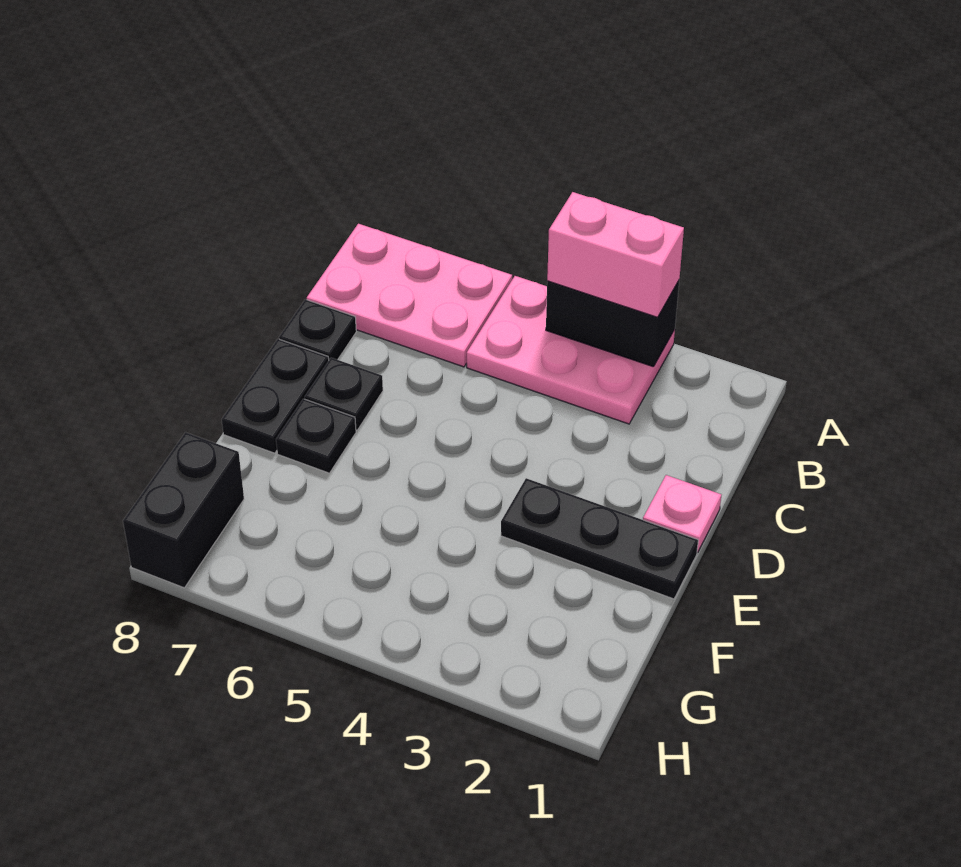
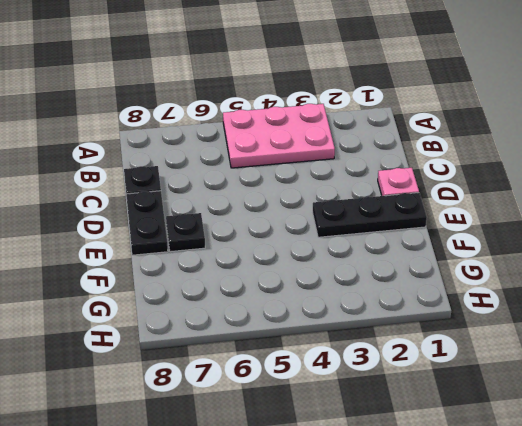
none -> pink 2x3 plate [307,224,512,367]
none -> black 1x1 plate [305,358,383,430]

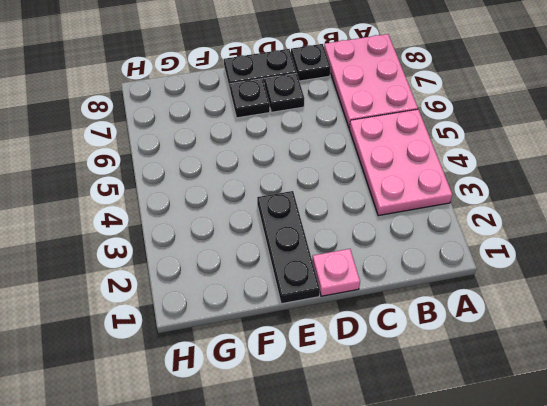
none -> black 1x2 brick [123,432,244,588]
none -> black 1x2 brick [546,281,679,367]

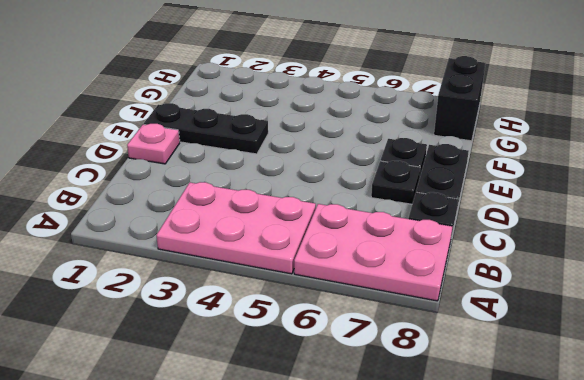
none -> black 1x2 brick [546,281,679,367]
none -> pink 1x2 brick [547,192,684,317]

